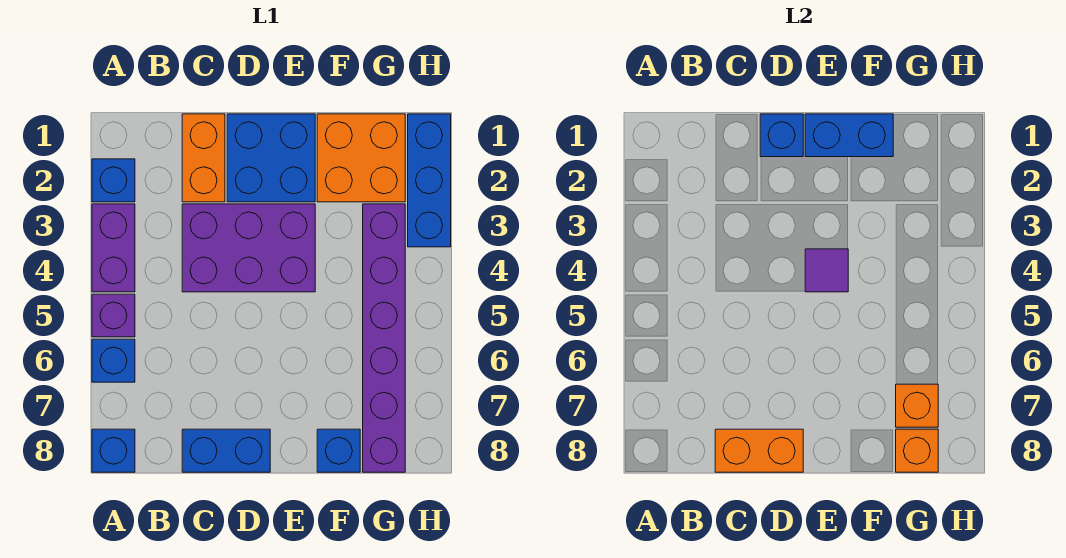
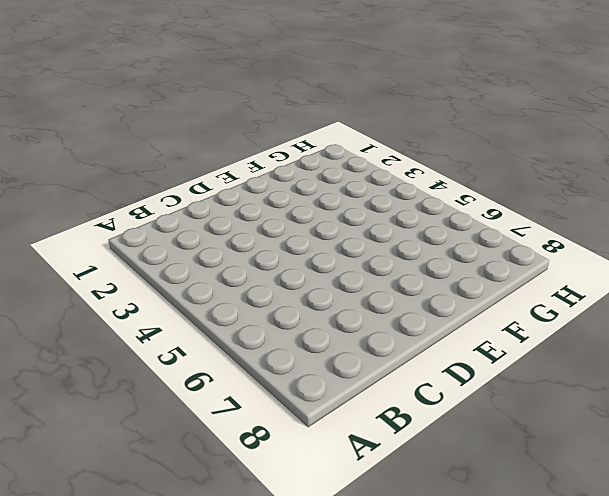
none -> blue 1x1 brick [92,159,135,202]
none -> purple 1x2 brick [92,204,135,292]
none -> purple 1x1 brick [92,294,135,337]

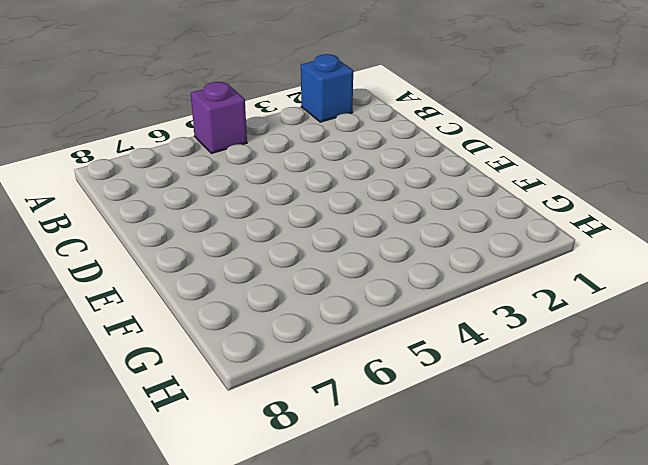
none -> purple 1x2 brick [92,204,135,292]
none -> blue 1x1 brick [92,339,135,382]
none -> blue 1x1 brick [92,429,135,472]

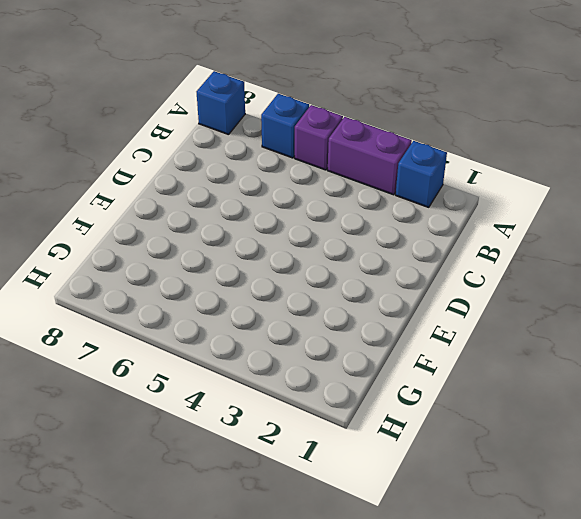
none -> orange 1x2 brick [182,114,225,202]
none -> purple 2x3 brick [182,204,315,292]
none -> blue 1x2 brick [182,429,270,472]

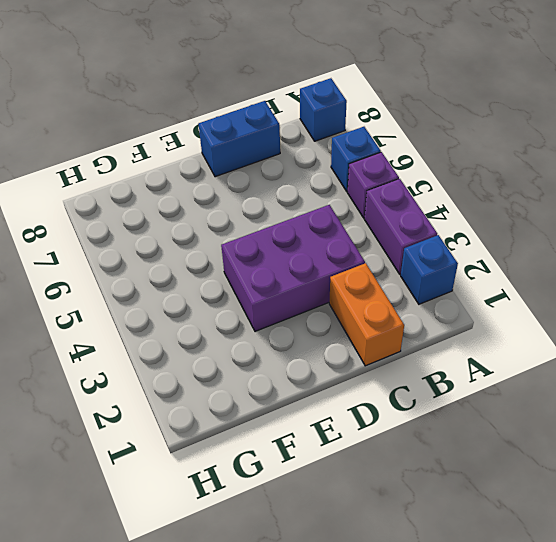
none -> blue 2x2 brick [227,114,315,202]
none -> orange 2x2 brick [317,114,405,202]
none -> blue 1x1 brick [317,429,360,472]

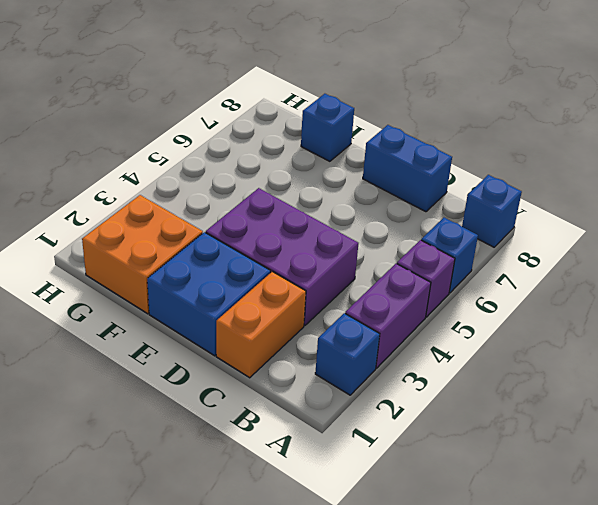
none -> purple 1x6 brick [363,204,405,472]
none -> blue 1x3 brick [408,114,451,247]
none -> orange 1x2 brick [715,429,803,472]

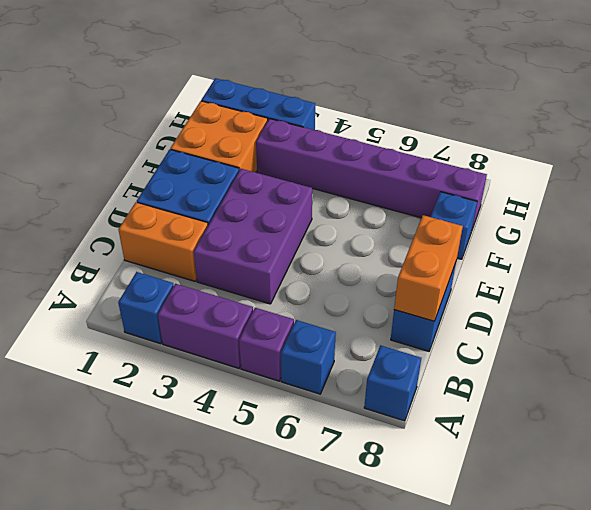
none -> blue 1x1 brick [760,114,803,157]
none -> blue 1x2 brick [805,114,893,157]
none -> purple 1x1 tile [805,249,848,292]

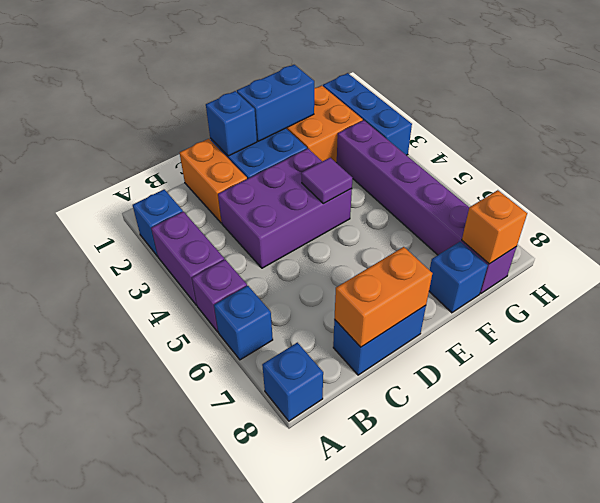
none -> orange 1x1 brick [896,384,938,427]

